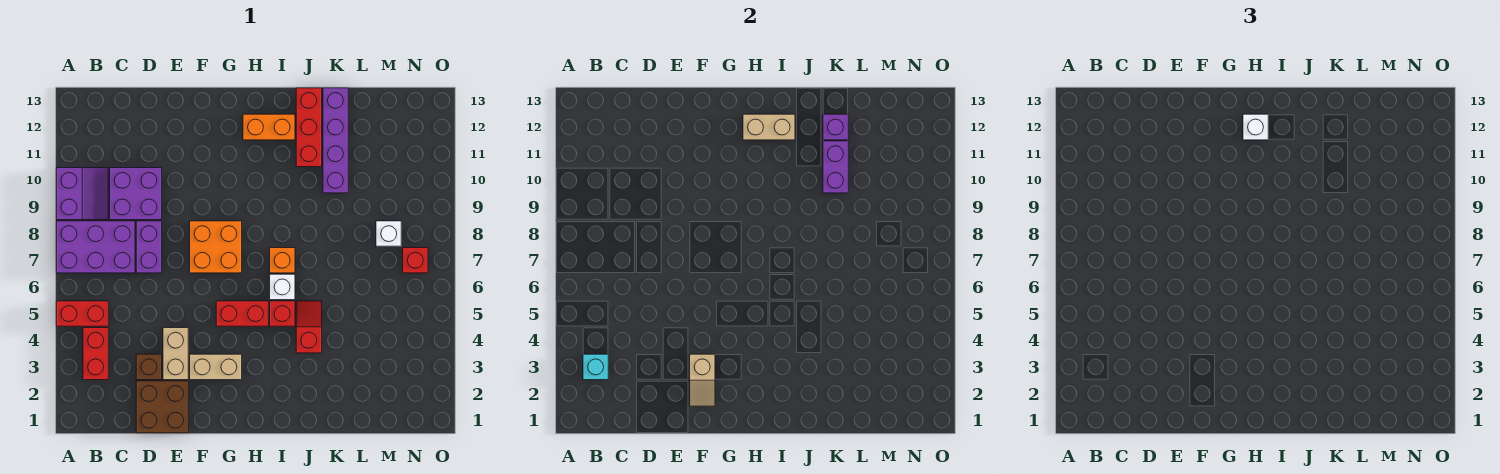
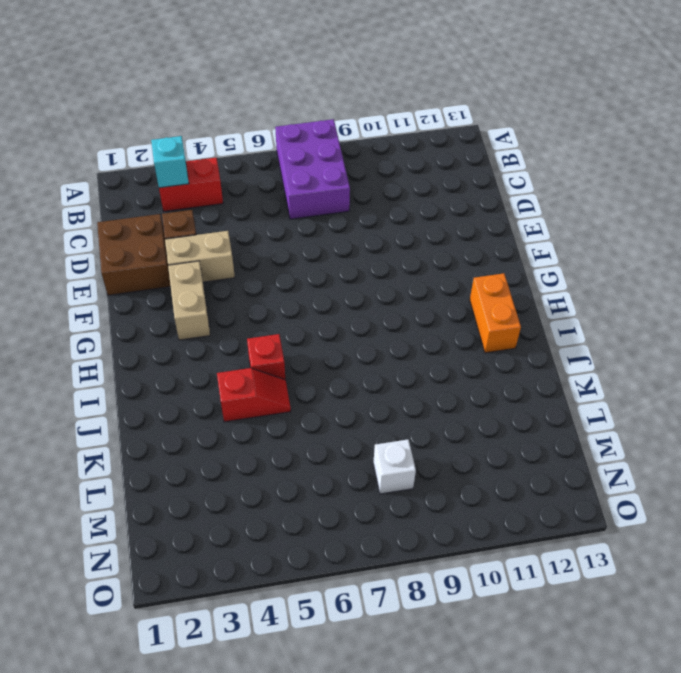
none -> red 1x2 brick [56,301,108,326]
none -> purple 2x2 slope [56,168,108,220]
none -> purple 2x2 brick [110,168,162,220]

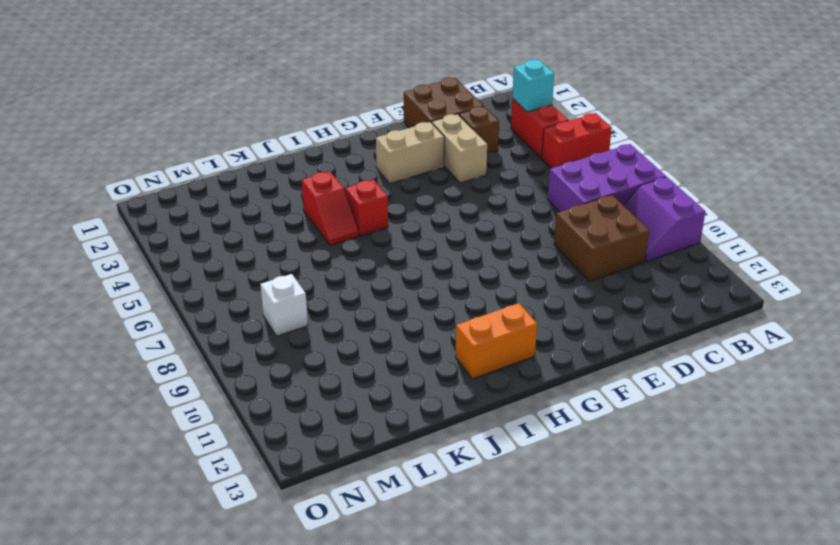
brown 2x2 brick [554,195,649,281] -> purple 2x2 brick [110,168,162,220]
none -> purple 1x2 brick [136,221,162,273]
none -> orange 2x2 brick [190,221,242,273]
none -> red 1x2 brick [216,301,268,326]

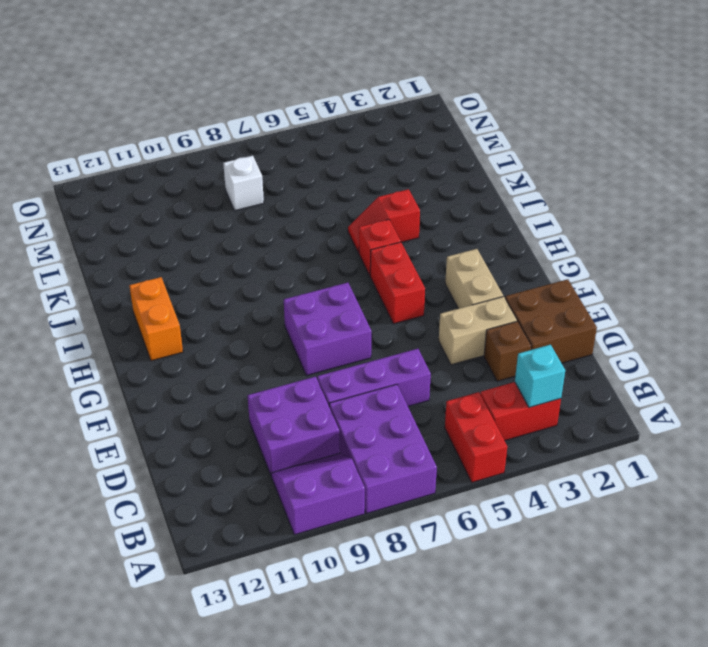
purple 1x3 brick [317,349,431,406] -> purple 1x2 brick [136,221,162,273]
purple 2x2 brick [284,283,371,376] -> orange 2x2 brick [190,221,242,273]
none -> white 1x1 brick [270,274,295,300]
none -> orange 1x1 brick [270,248,295,273]
none -> red 1x3 brick [296,88,322,167]

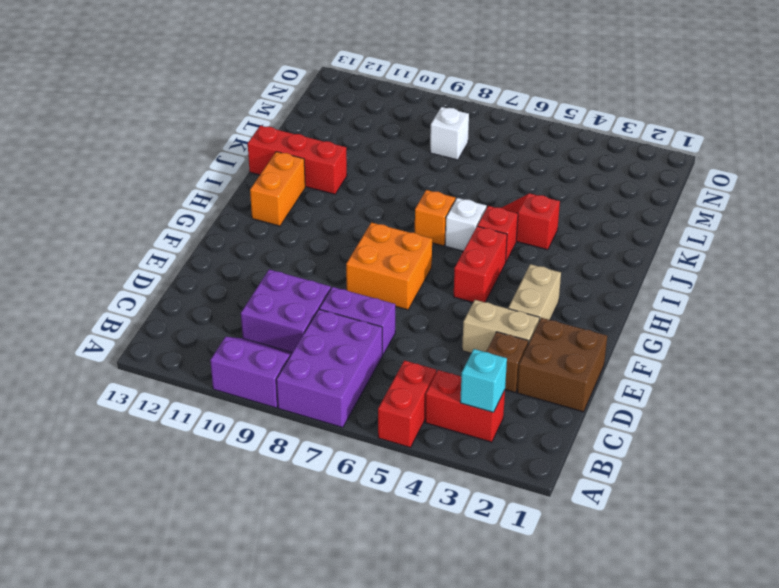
none -> purple 1x4 brick [323,88,348,193]
none -> red 1x1 brick [403,248,428,273]
none -> tan 1x2 slope [690,354,715,406]

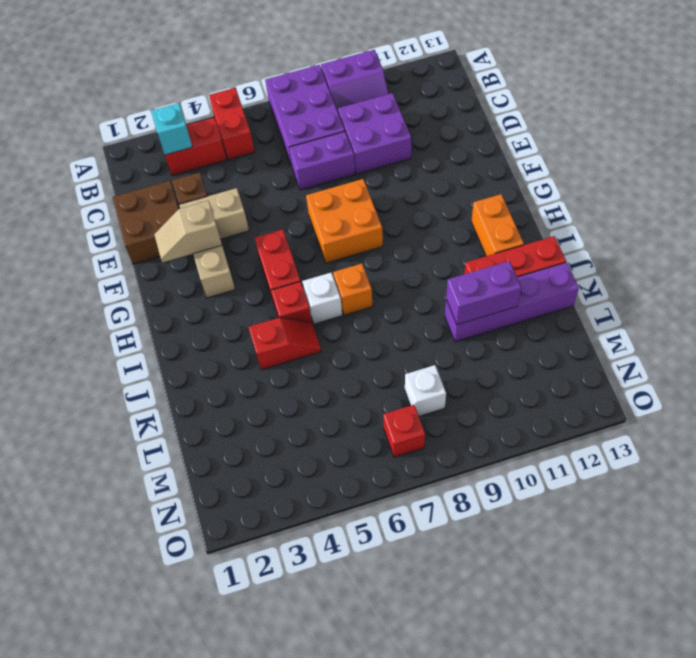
none -> tan 1x2 brick [743,114,795,140]
none -> purple 1x1 brick [823,114,848,140]
none -> white 1x1 brick [1243,114,1268,140]

